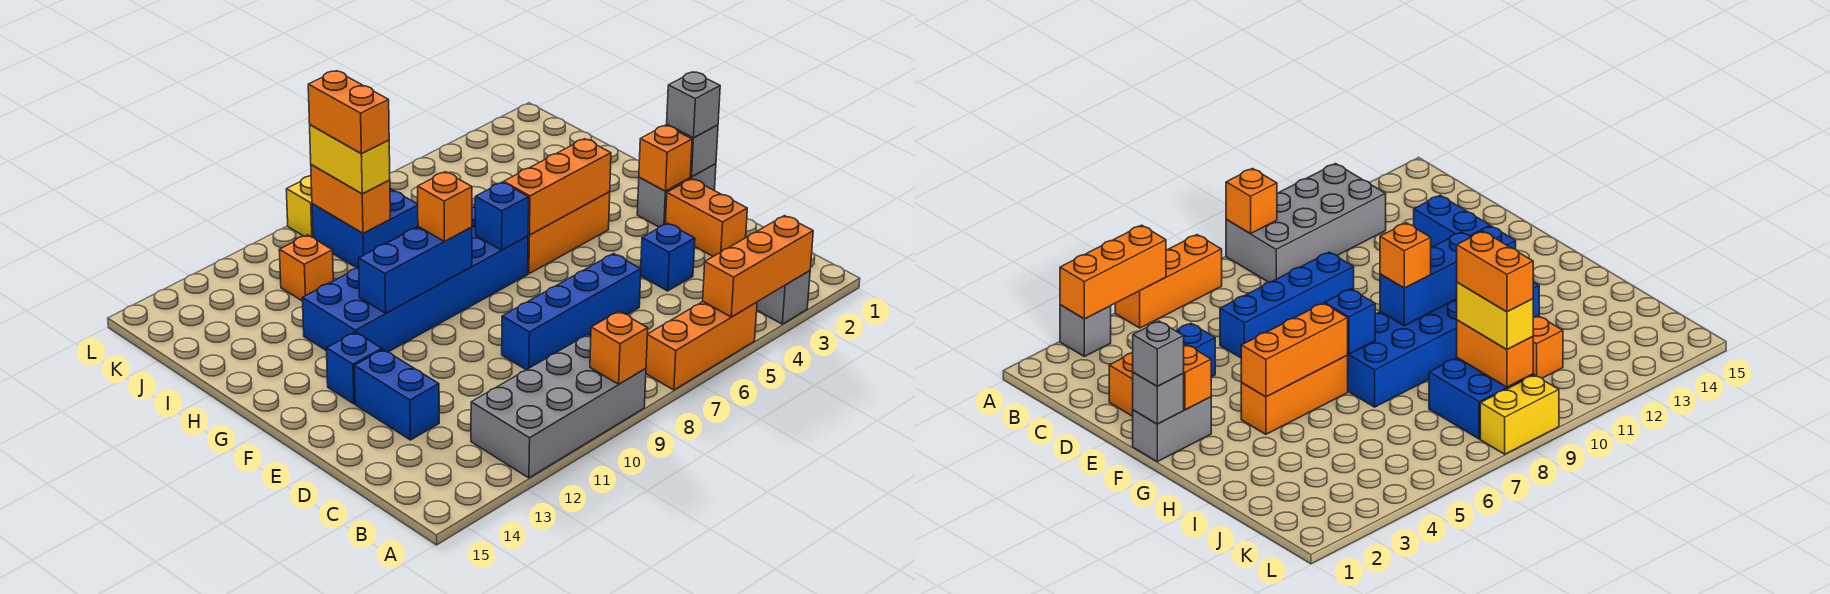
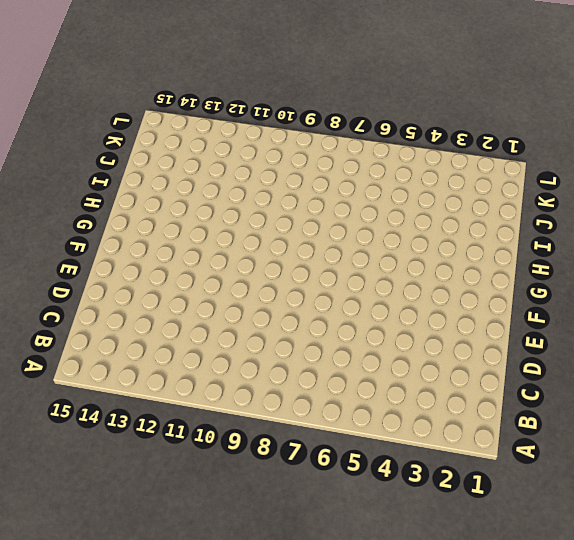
none -> grey 1x1 brick [757,271,810,324]
none -> orange 1x3 brick [646,302,757,390]
none -> grey 2x4 brick [471,335,646,478]

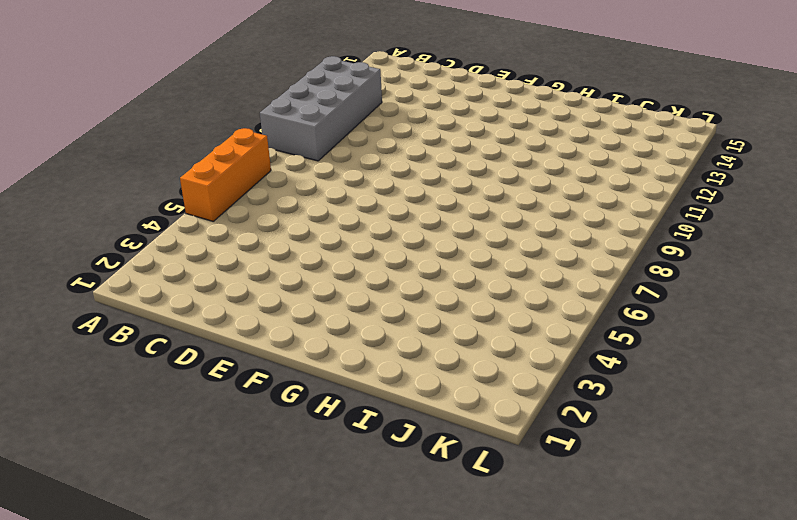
none -> grey 1x1 brick [757,271,810,324]
none -> orange 1x2 brick [665,179,747,256]
none -> blue 1x1 brick [641,223,695,291]

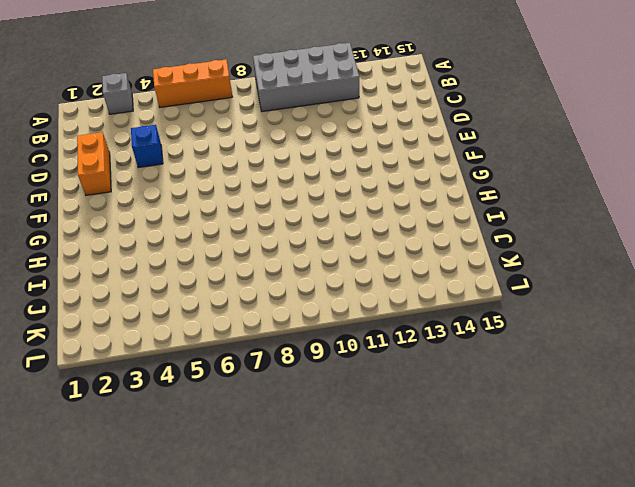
none -> blue 1x4 brick [502,254,641,370]
none -> blue 1x2 brick [354,349,439,440]
none -> grey 1x2 brick [637,164,716,227]

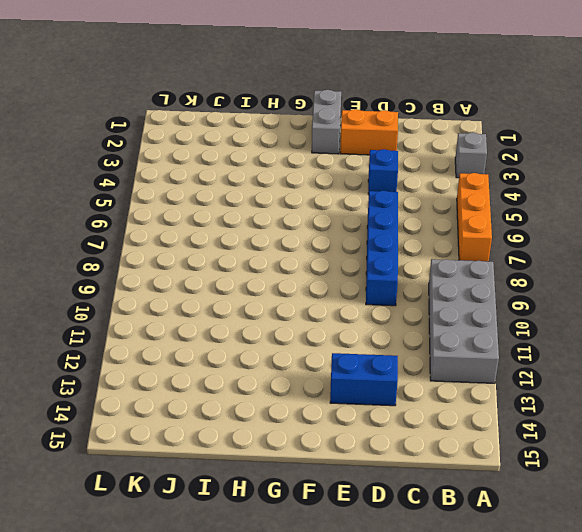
none -> blue 1x1 brick [327,332,382,404]
none -> orange 1x3 brick [528,192,610,274]
none -> blue 2x6 brick [302,206,528,352]

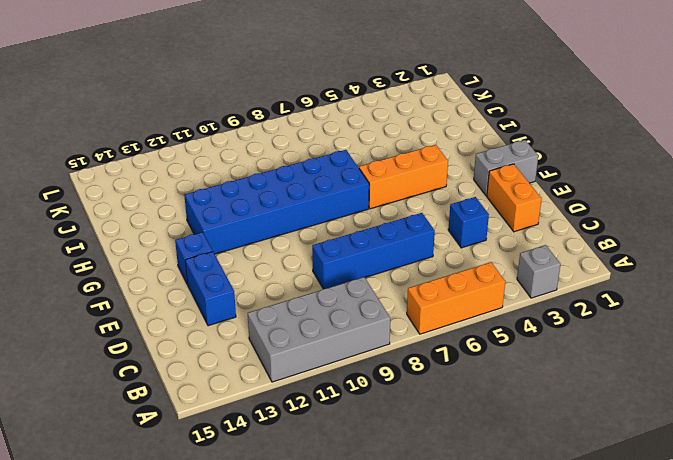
none -> blue 2x2 brick [312,189,418,268]
none -> orange 1x1 brick [279,235,333,301]
none -> yellow 1x2 brick [286,176,313,237]

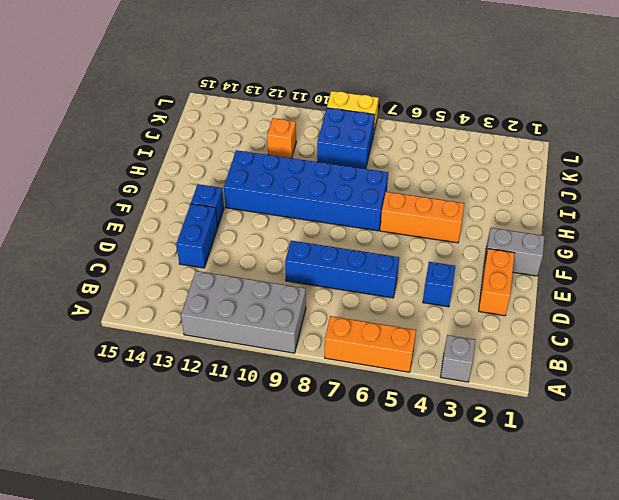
none -> orange 1x3 brick [703,216,813,317]
none -> orange 1x1 brick [590,311,648,384]
none -> grey 1x1 brick [667,124,718,177]

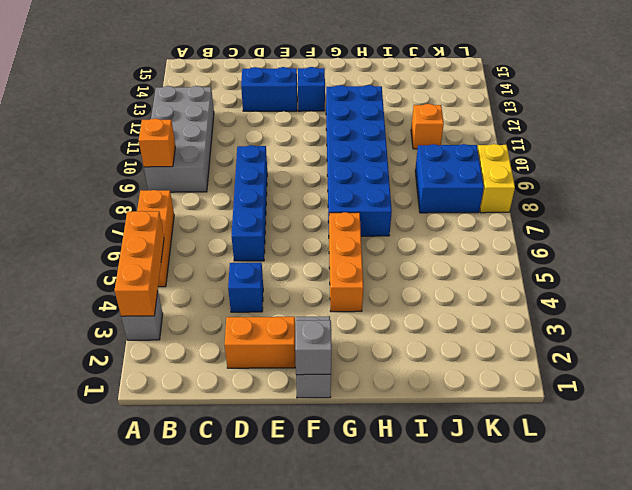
none -> orange 1x1 brick [639,125,692,191]
none -> orange 1x3 brick [504,139,611,235]
none -> blue 1x1 brick [475,182,529,250]

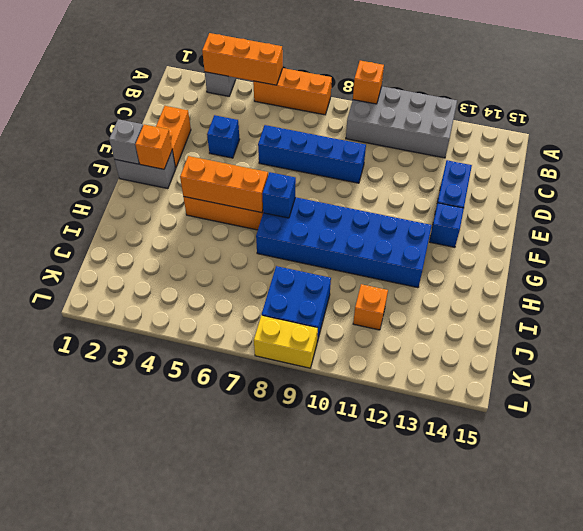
none -> blue 1x3 brick [359,227,472,313]
none -> orange 1x2 brick [311,165,390,233]
none -> grey 1x1 brick [667,72,720,138]

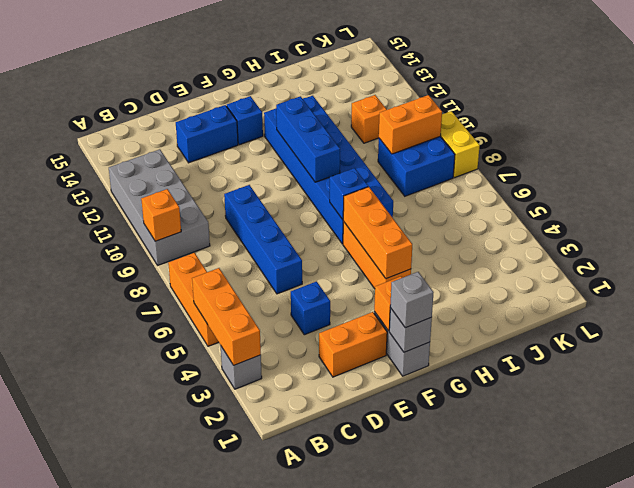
none -> orange 1x1 brick [418,172,472,241]
none -> yellow 1x2 brick [310,125,390,194]
none -> orange 1x2 brick [308,71,389,154]

